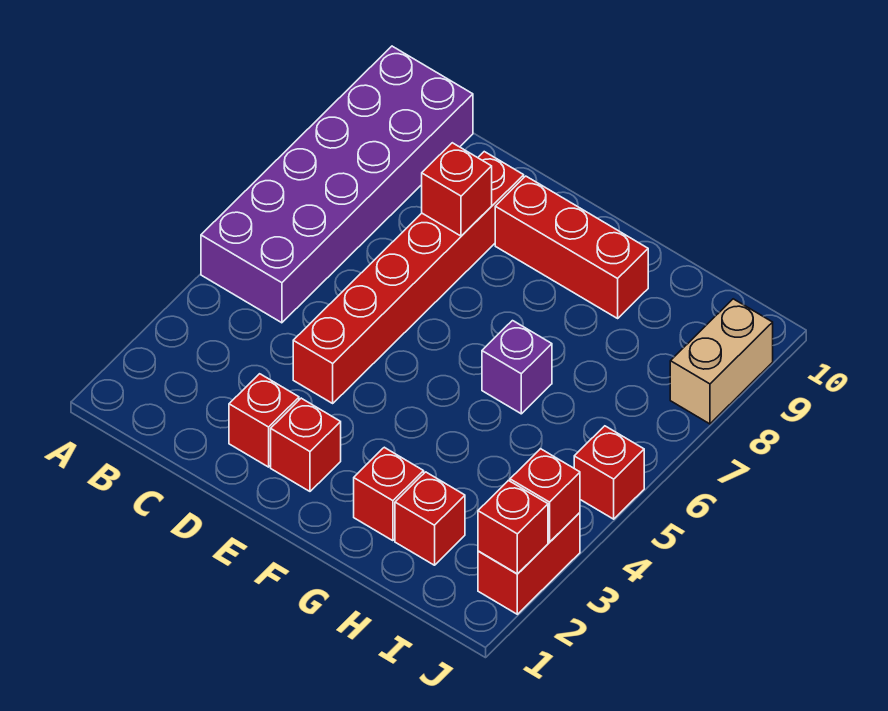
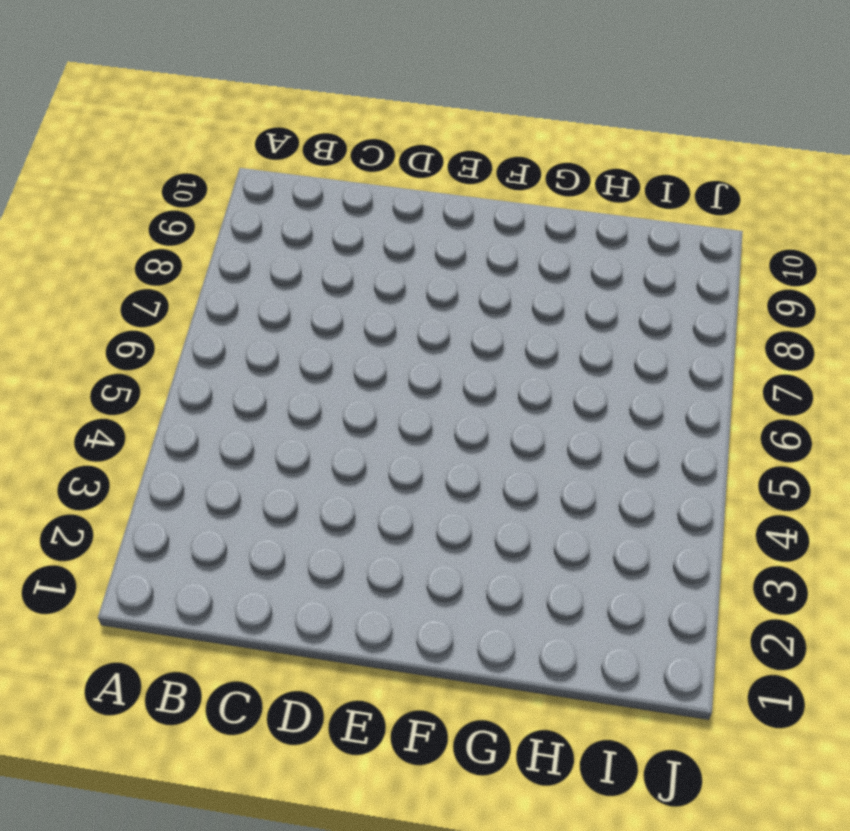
none -> purple 2x6 brick [201,46,473,323]
none -> red 1x1 brick [229,374,299,467]
none -> red 1x6 brick [293,152,524,403]

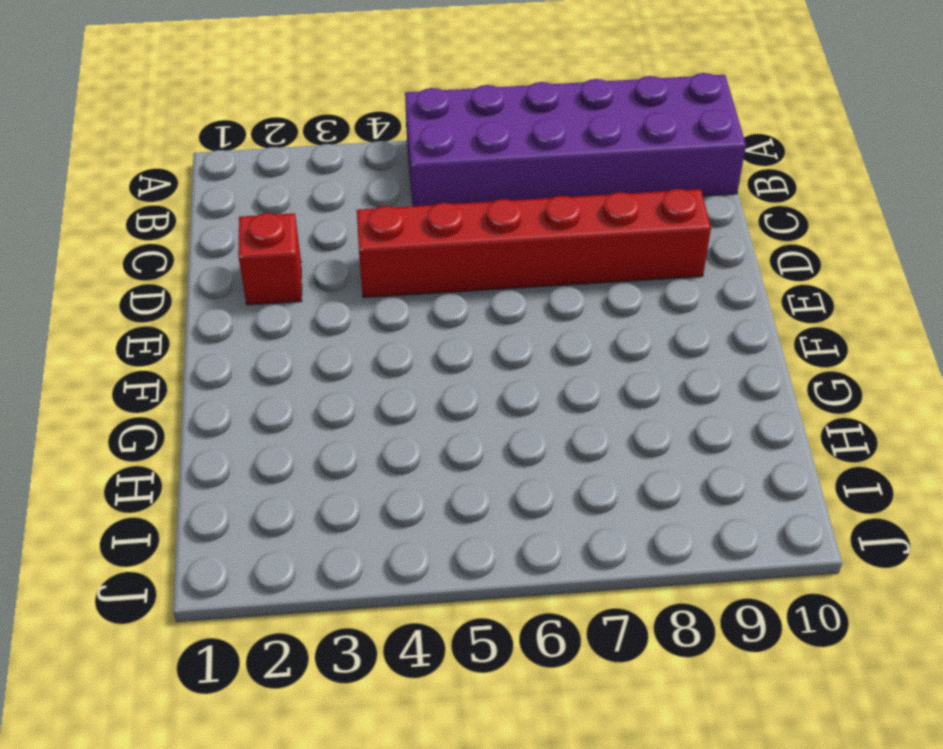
none -> red 1x1 brick [271,398,341,491]
none -> red 1x3 brick [495,176,648,318]
none -> red 1x1 brick [354,447,424,541]

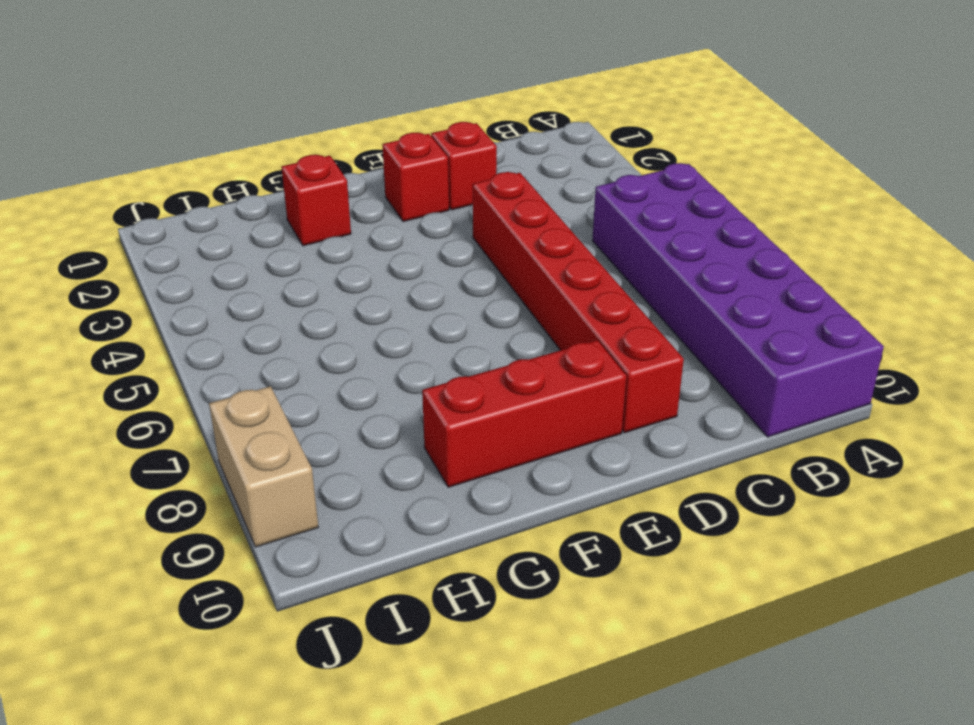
none -> purple 1x1 brick [482,321,552,414]
none -> red 1x1 brick [395,472,465,565]
none -> red 1x2 brick [478,513,580,614]

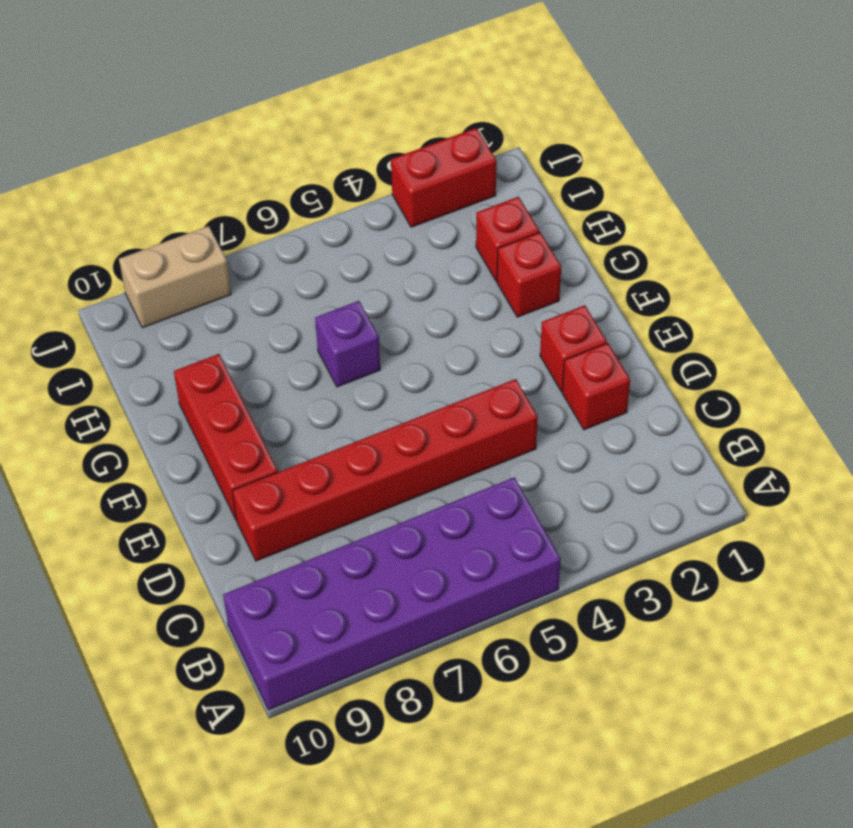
none -> red 1x1 brick [574,426,644,519]
none -> red 1x1 brick [422,143,492,236]
none -> red 1x1 brick [478,480,548,574]

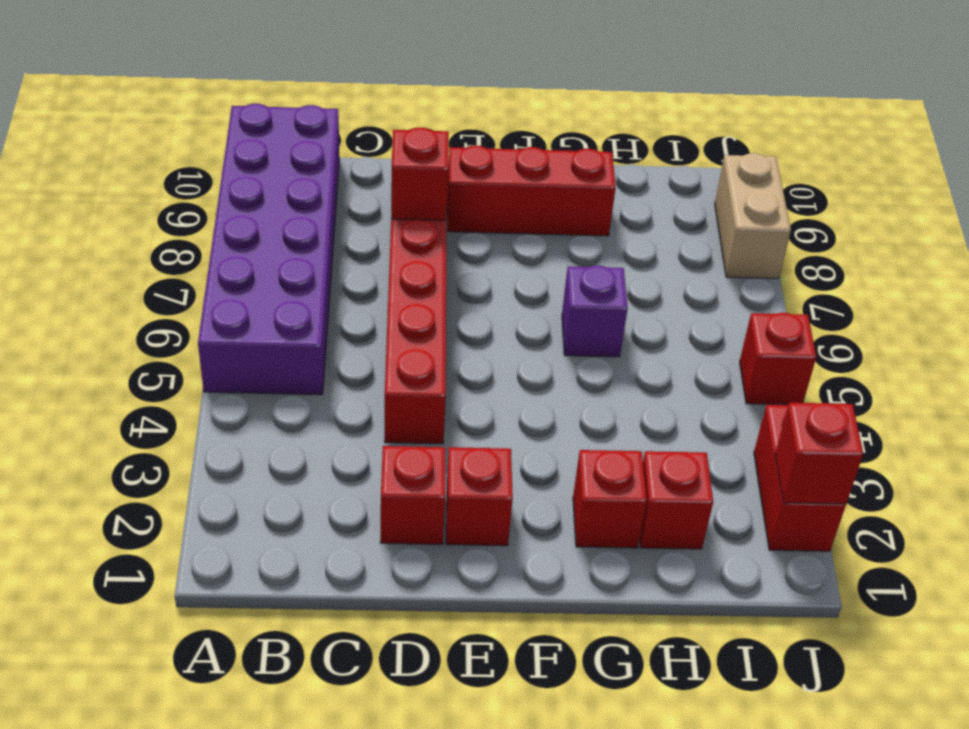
none -> red 1x1 brick [510,449,580,542]

